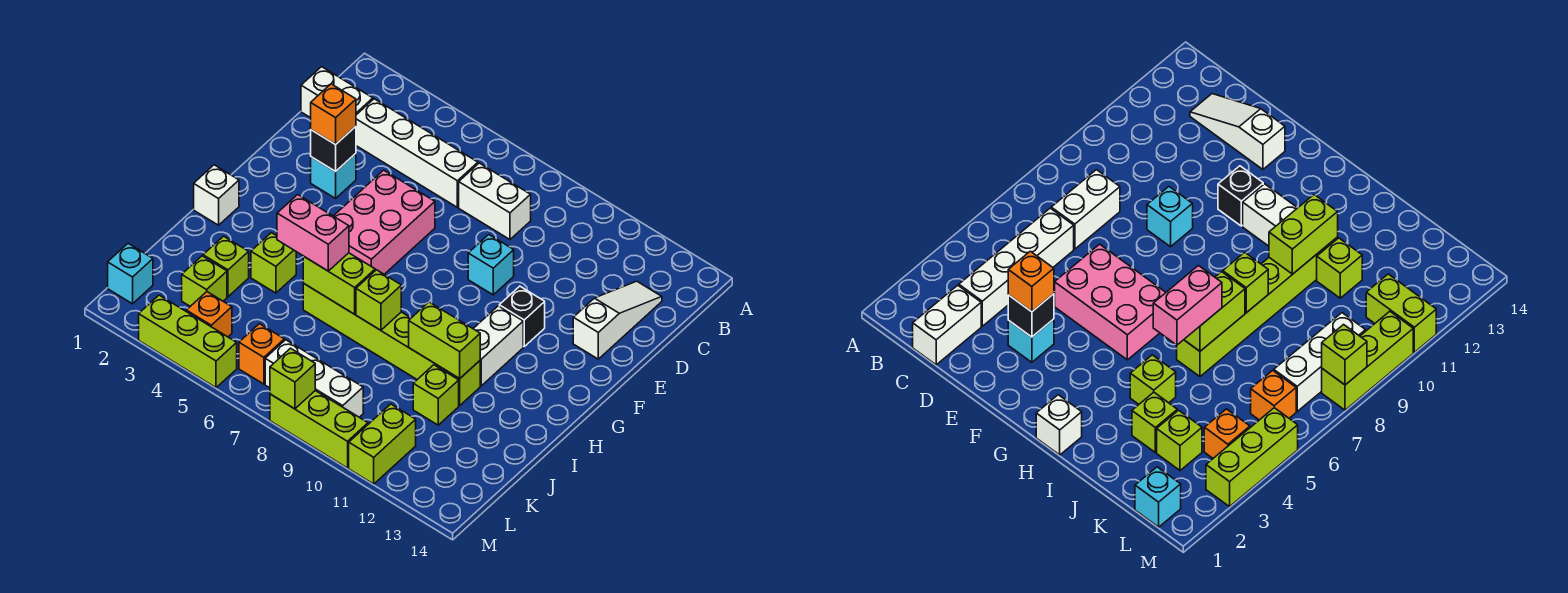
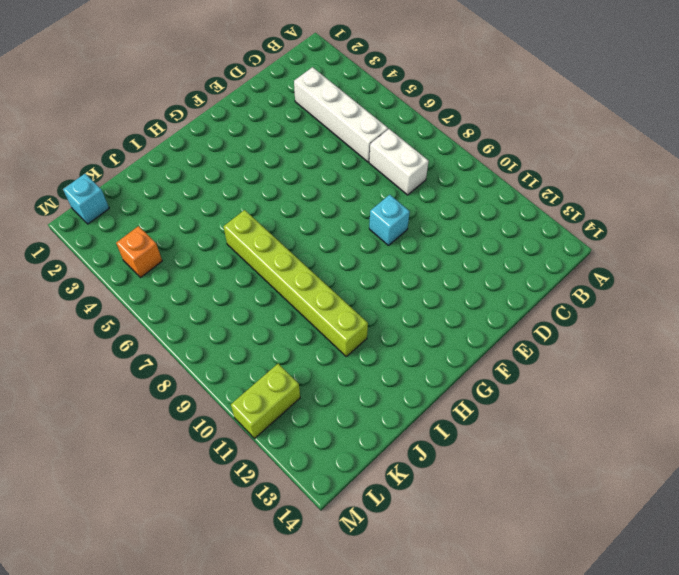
none -> white 1x2 brick [301,67,373,118]
none -> white 1x3 slope [573,281,662,359]
none -> cyan 1x1 brick [311,154,356,198]

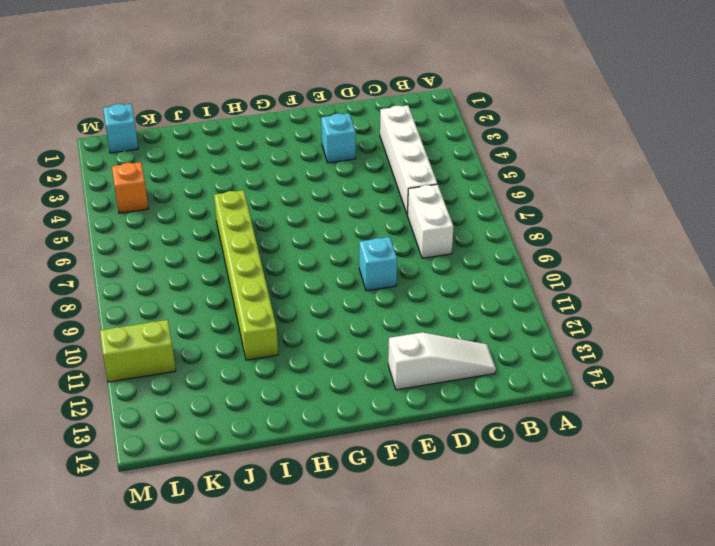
none -> white 1x2 brick [301,67,373,118]
none -> pink 2x3 brick [334,170,435,274]
none -> black 1x1 brick [499,286,545,346]

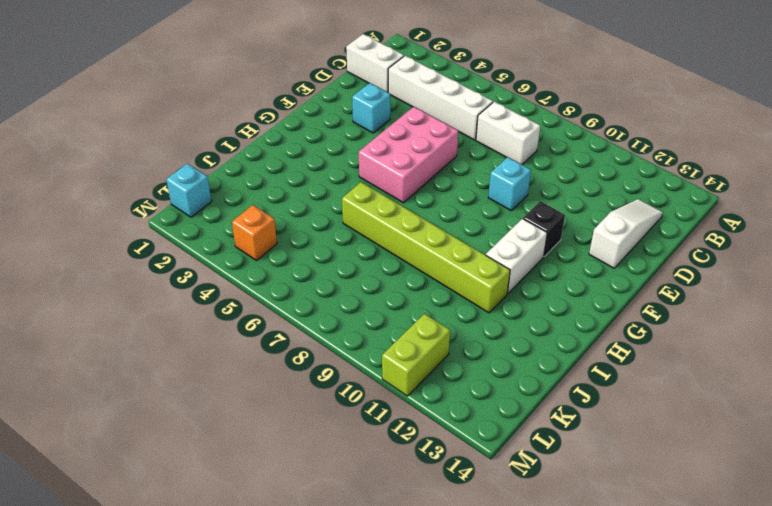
none -> white 1x1 brick [194,165,239,225]
none -> lime 1x1 brick [251,233,296,293]
none -> lime 1x1 brick [203,236,249,297]

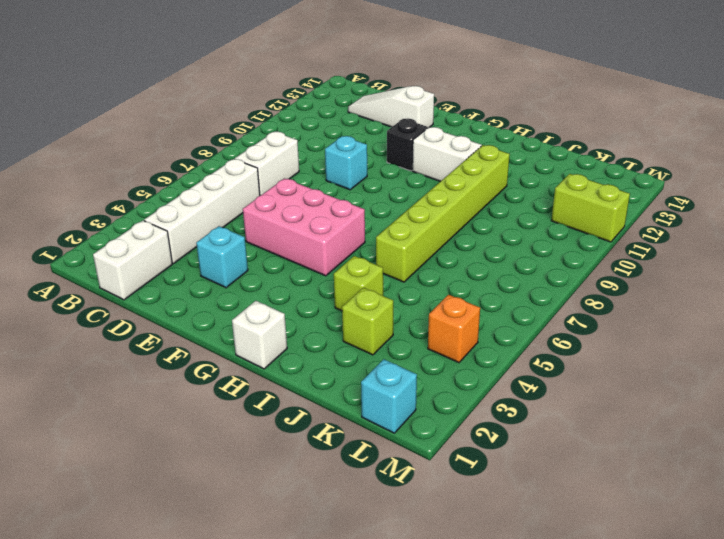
none -> lime 1x1 brick [413,365,459,425]
none -> lime 1x1 brick [182,256,227,306]
none -> orange 1x1 brick [239,324,284,384]

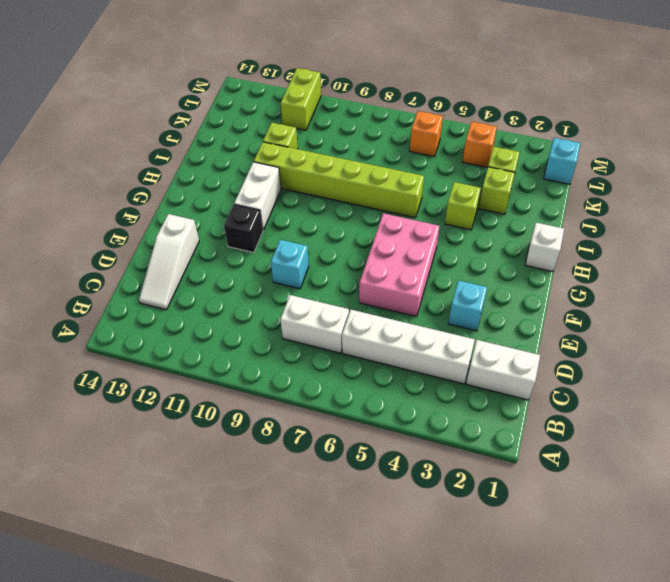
none -> white 1x3 brick [265,340,363,417]
none -> lime 1x3 brick [139,295,237,388]
none -> lime 1x3 brick [270,391,368,468]

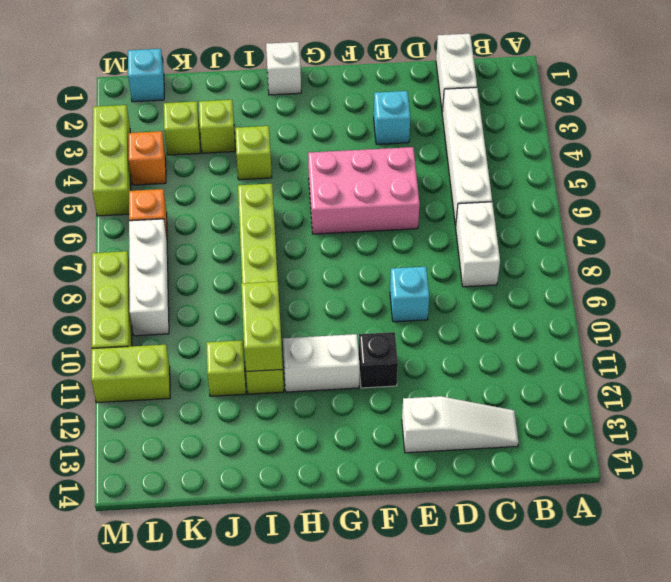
none -> black 1x1 brick [311,126,356,172]
none -> lime 1x2 brick [303,253,375,314]
none -> lime 1x1 brick [356,270,401,330]

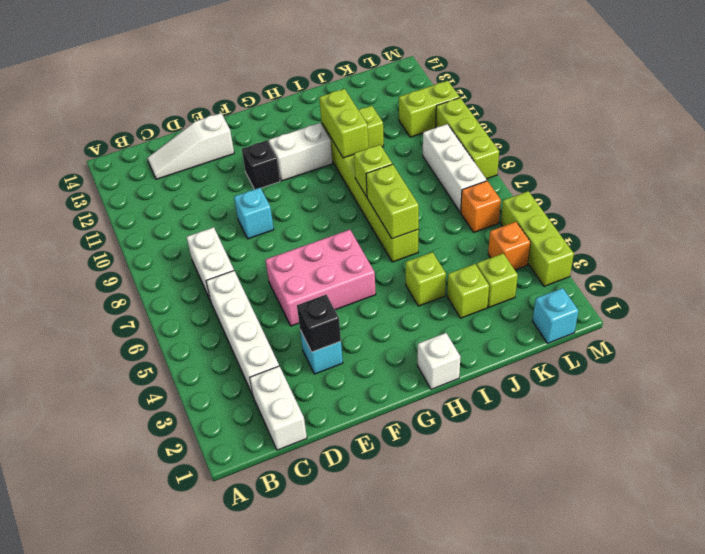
none -> lime 1x1 brick [270,348,315,409]
none -> orange 1x1 brick [311,84,356,144]
none -> pink 1x2 brick [277,195,349,271]

